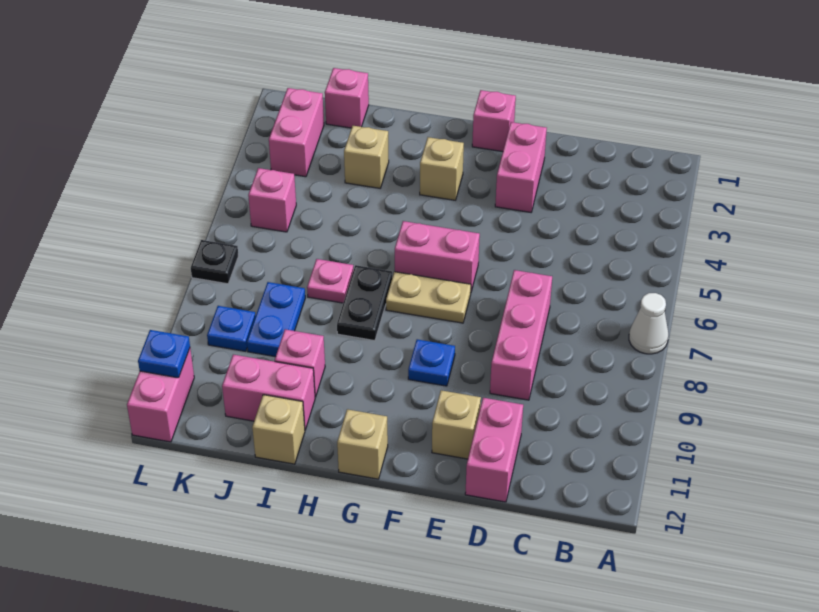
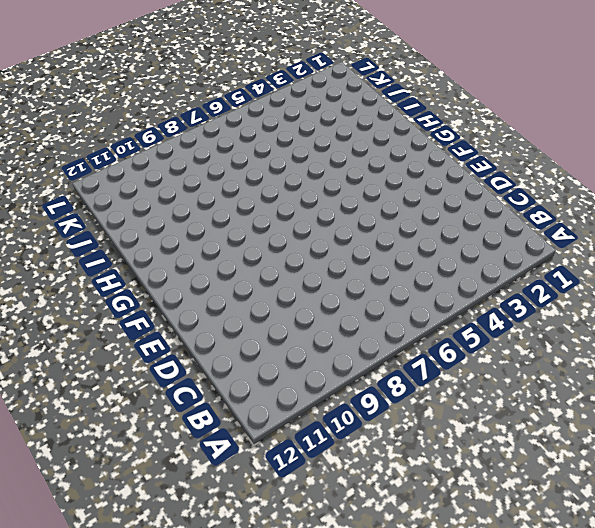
none -> white 1x1 cone [629,293,668,354]
none -> pink 1x3 brick [490,270,552,400]
none -> pink 1x2 brick [465,398,523,502]

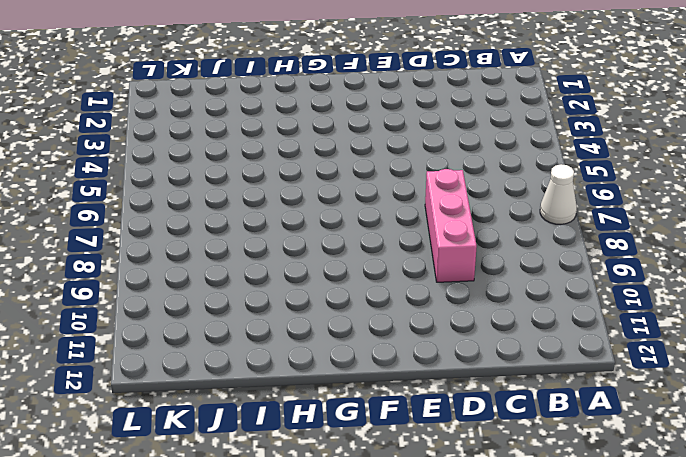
none -> pink 1x2 brick [465,398,523,502]
none -> pink 1x2 brick [495,122,547,212]
none -> tan 1x1 brick [432,390,481,459]

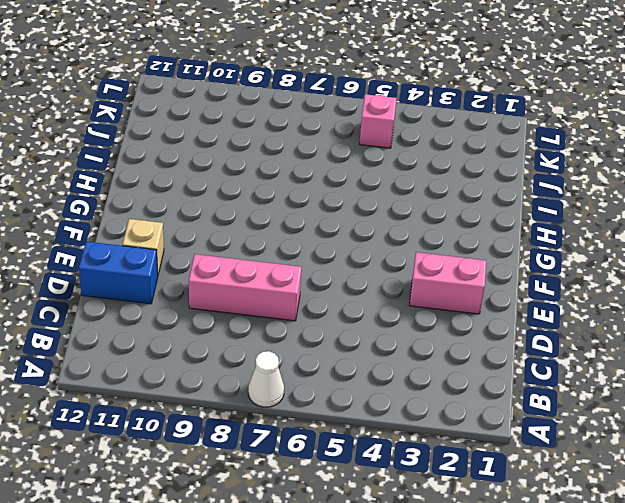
blue 1x2 brick [79,242,158,304] -> pink 1x2 brick [465,398,523,502]
none -> pink 1x1 brick [472,90,516,152]
none -> pink 1x2 brick [395,221,480,291]
none -> tan 1x2 plate [386,272,471,323]

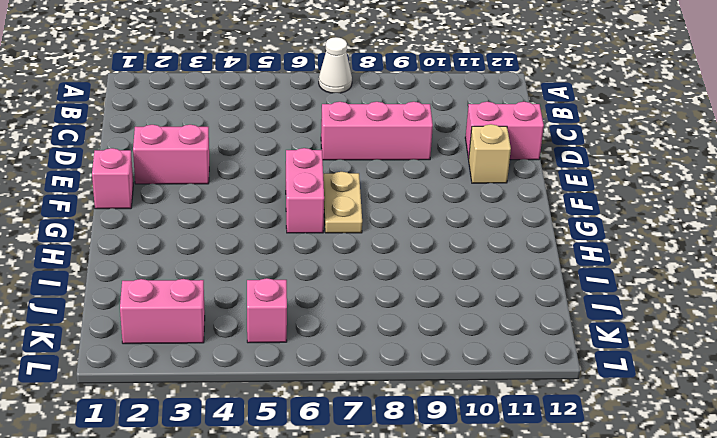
none -> blue 1x1 plate [408,339,455,386]
none -> tan 1x1 brick [420,137,464,200]
none -> tan 1x1 brick [337,409,388,479]

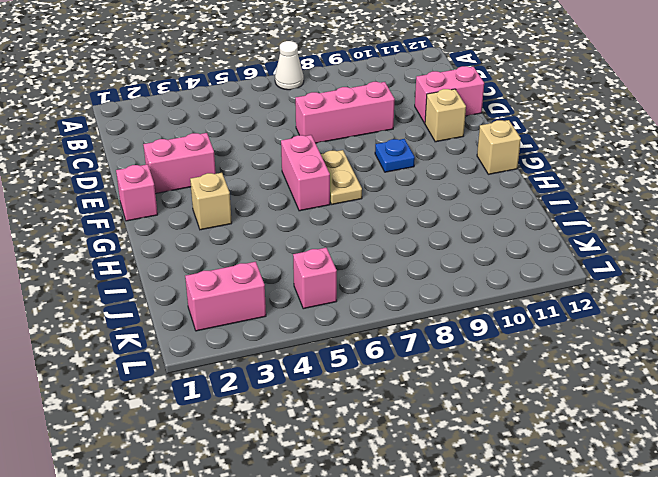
none -> black 1x2 plate [337,265,392,341]
none -> tan 1x1 brick [344,126,389,188]
none -> pink 1x1 plate [307,259,354,303]

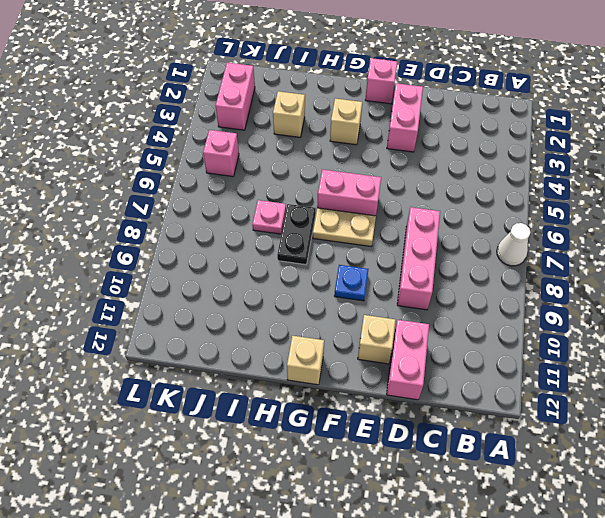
none -> pink 1x1 brick [275,329,325,397]
none -> pink 1x2 brick [222,355,315,430]
none -> tan 1x1 brick [252,395,305,464]

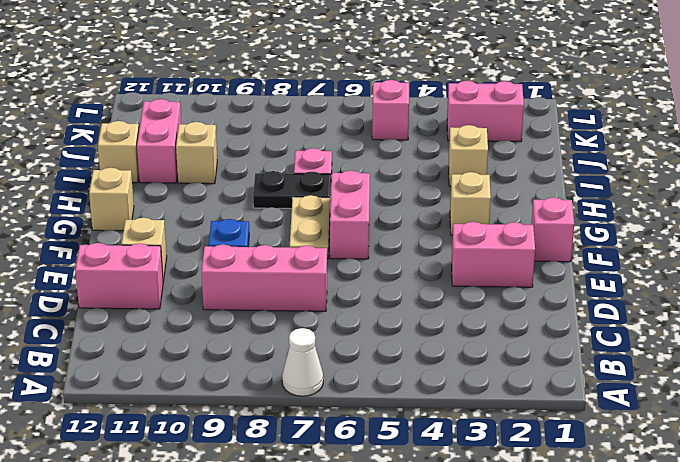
tan 1x1 brick [176,122,217,184] -> pink 1x1 brick [275,329,325,397]
none -> pink 1x1 brick [325,68,369,128]
none -> blue 1x2 plate [247,282,305,357]
none -> blue 1x1 plate [207,306,256,351]

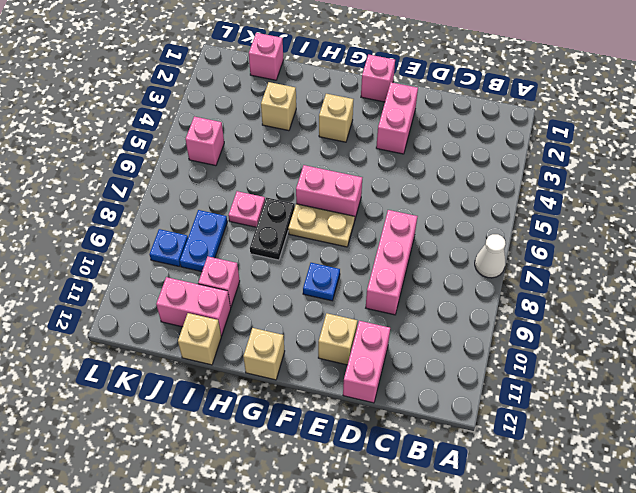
none -> pink 1x2 brick [269,88,324,177]
none -> black 1x1 plate [191,240,238,284]
none -> pink 1x2 brick [127,349,194,442]

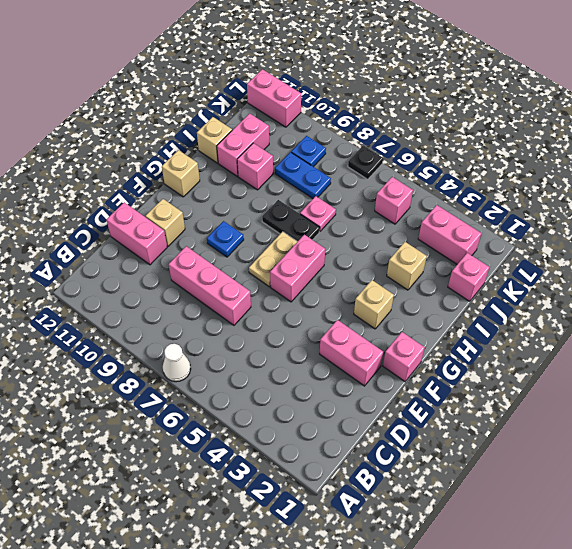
none -> blue 1x1 plate [138,330,190,378]

